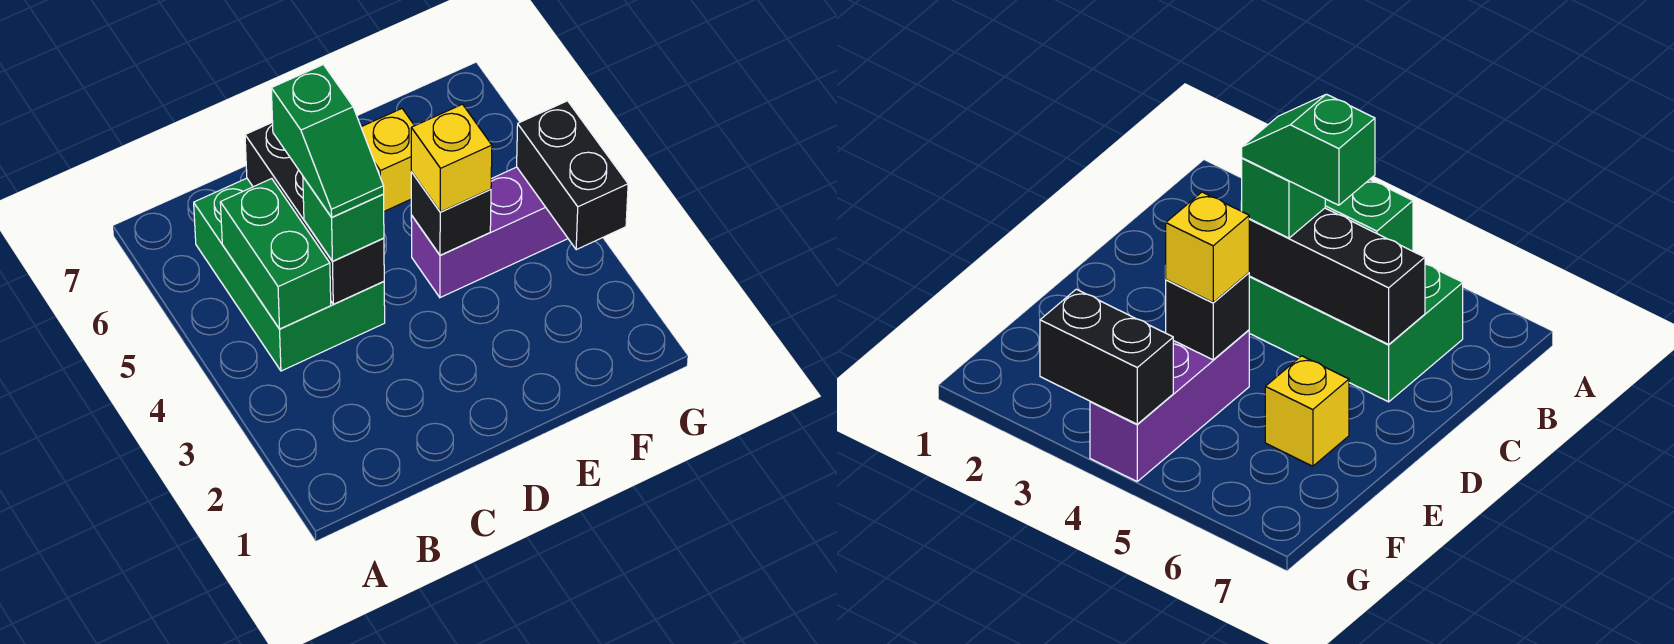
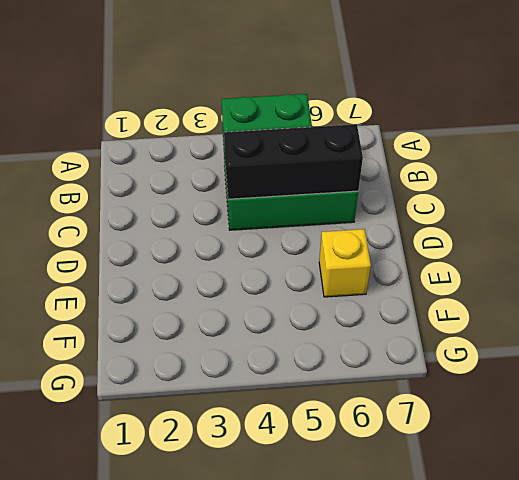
none -> purple 1x3 brick [411,167,568,298]
none -> black 1x1 brick [411,172,491,255]

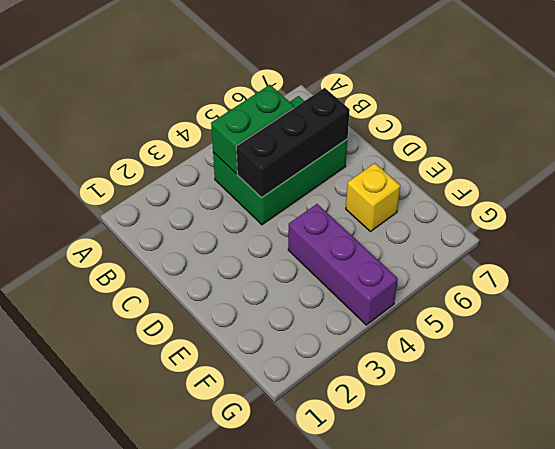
none -> black 1x1 brick [411,172,491,255]
none -> black 1x2 brick [517,101,628,250]

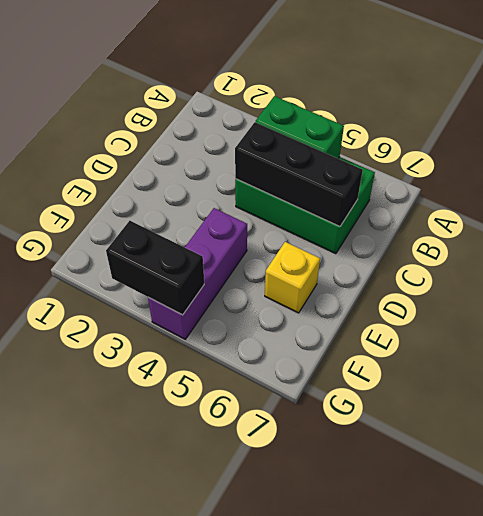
none -> black 1x1 brick [411,172,491,255]
none -> green 1x1 brick [303,177,384,261]

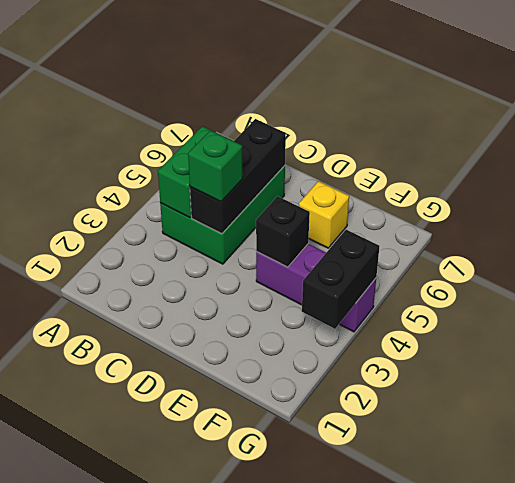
none -> yellow 1x1 brick [411,104,492,212]
none -> green 1x2 slope [271,65,384,217]

